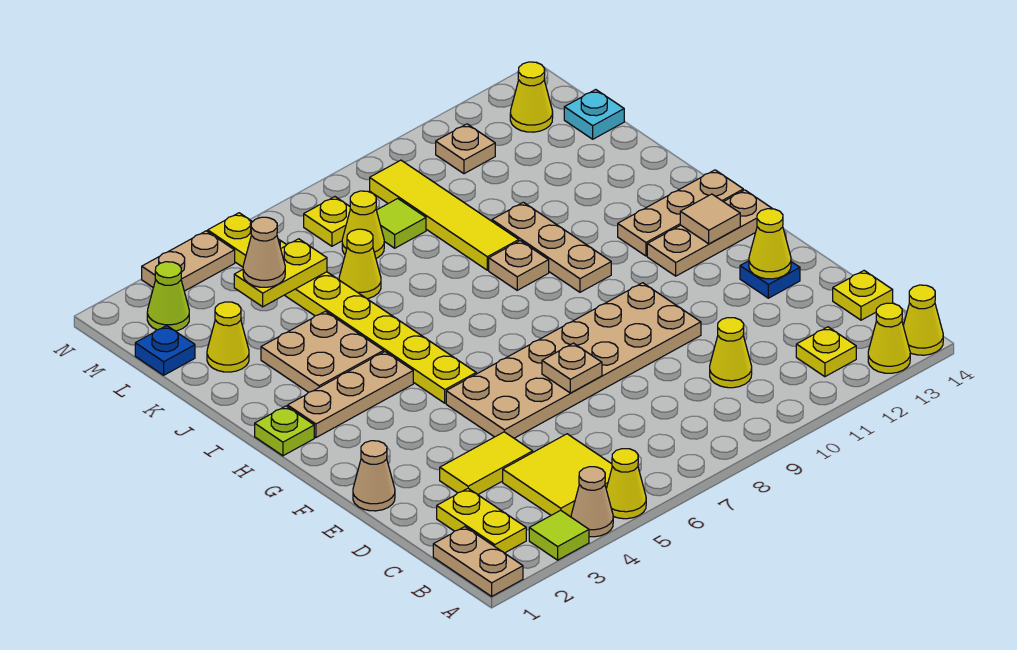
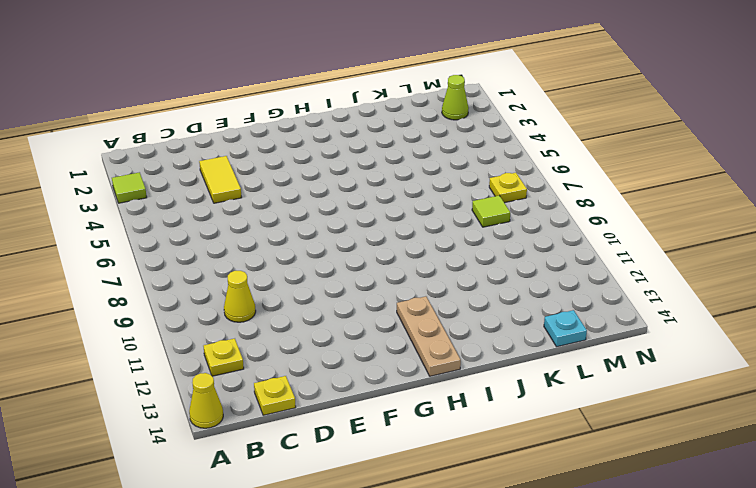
none -> tan 1x2 plate [433,527,523,596]
none -> tan 1x1 cone [571,467,613,537]
none -> yellow 1x1 cone [606,449,646,519]
none -> yellow 1x1 cone [868,303,910,373]

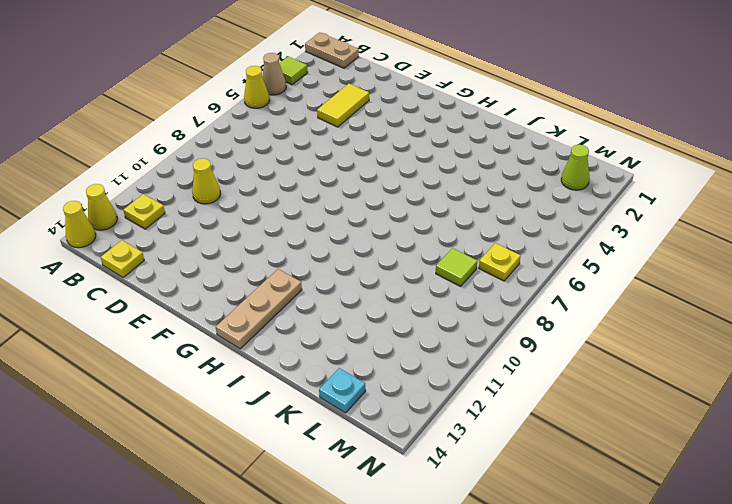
none -> yellow 1x2 plate [437,489,526,553]
none -> yellow 2x2 tile [503,434,612,517]
none -> tan 1x1 cone [353,441,395,511]
none -> tan 2x6 plate [446,283,701,438]

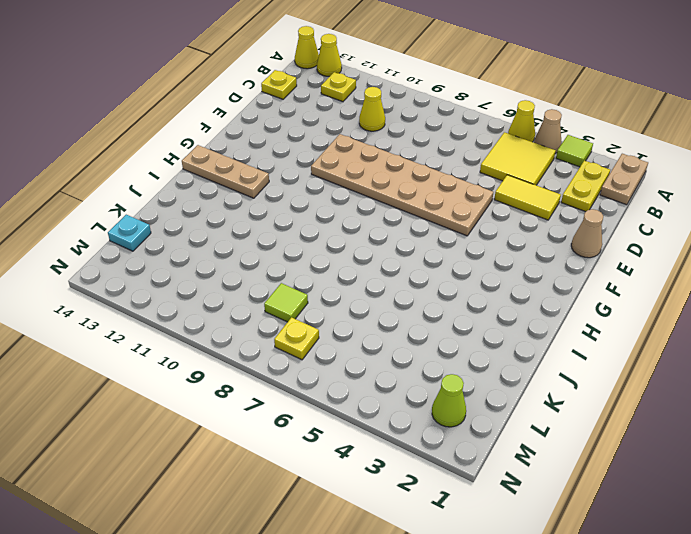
none -> blue 1x1 plate [740,261,800,298]
none -> yellow 1x8 plate [208,213,476,403]
none -> tan 1x3 plate [647,190,772,276]
none -> lime 1x1 plate [255,406,314,456]

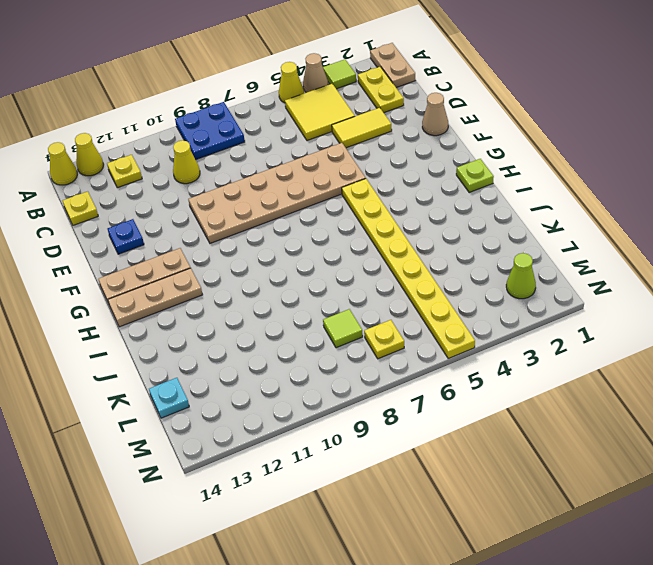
blue 2x2 plate [175,102,245,160] -> none
none -> tan 1x3 plate [288,352,413,438]
none -> tan 1x3 plate [492,202,611,292]
none -> tan 2x2 plate [261,311,384,392]
none -> tan 1x1 plate [489,241,549,290]

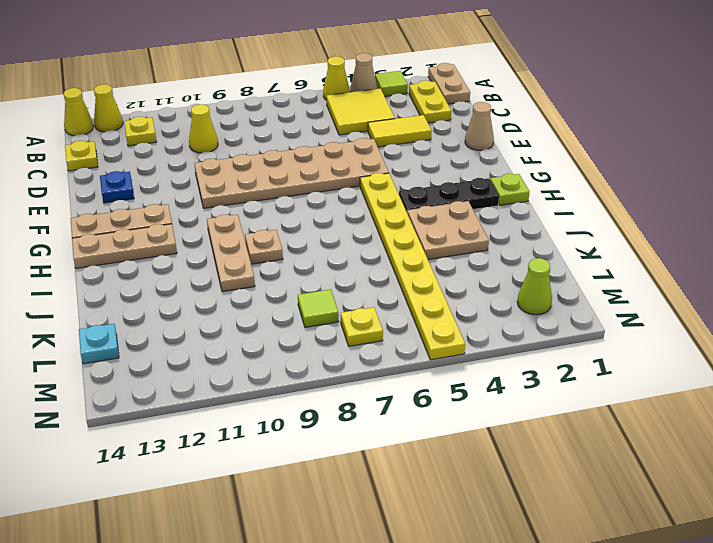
black 1x3 plate [399,178,499,212] -> tan 1x3 plate [288,352,413,438]
none -> yellow 1x4 tile [370,160,519,270]
none -> yellow 1x1 cone [207,302,249,372]
none -> yellow 1x1 cone [339,229,381,299]
none -> blue 1x1 plate [135,326,195,375]

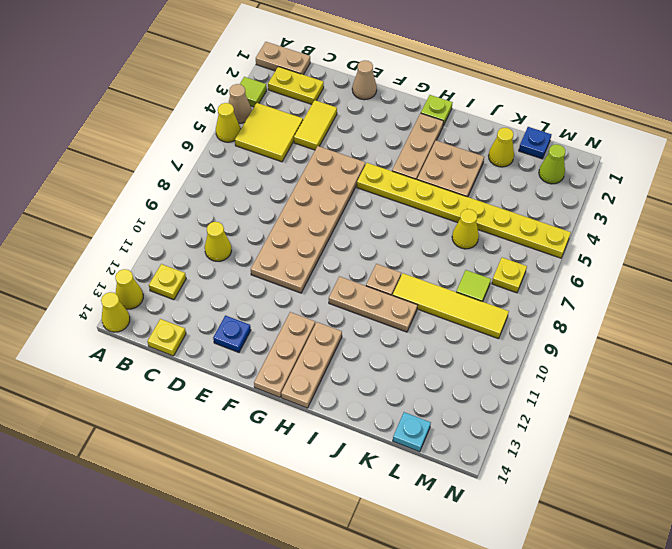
none -> yellow 1x1 cone [342,191,384,258]
none -> tan 1x1 plate [436,124,495,174]
none -> yellow 1x1 cone [510,62,553,132]
none -> tan 1x2 plate [142,231,235,291]

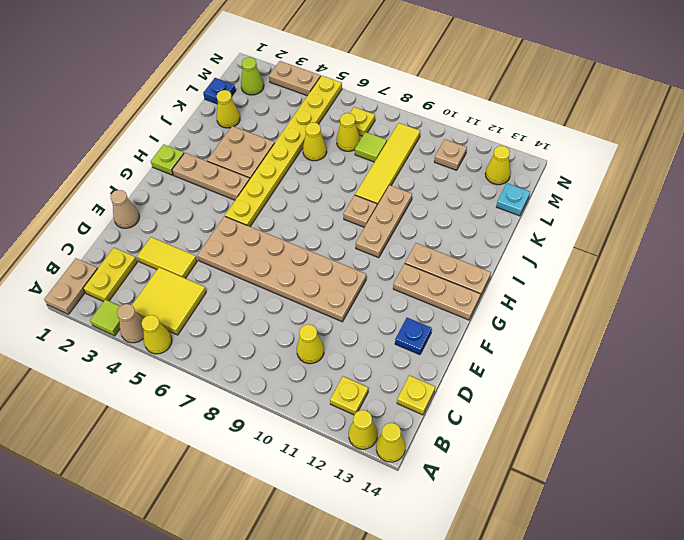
none -> tan 1x1 plate [542,343,602,393]
none -> yellow 1x1 cone [749,209,791,279]
none -> tan 1x1 tile [680,194,740,244]
none -> yellow 1x2 plate [234,239,327,307]

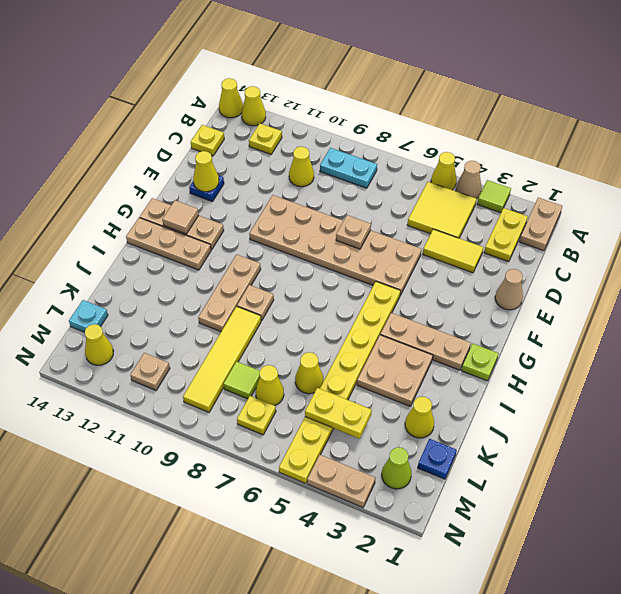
cyan 1x2 plate [320,148,377,188] -> none
none -> tan 1x1 cone [243,217,285,287]

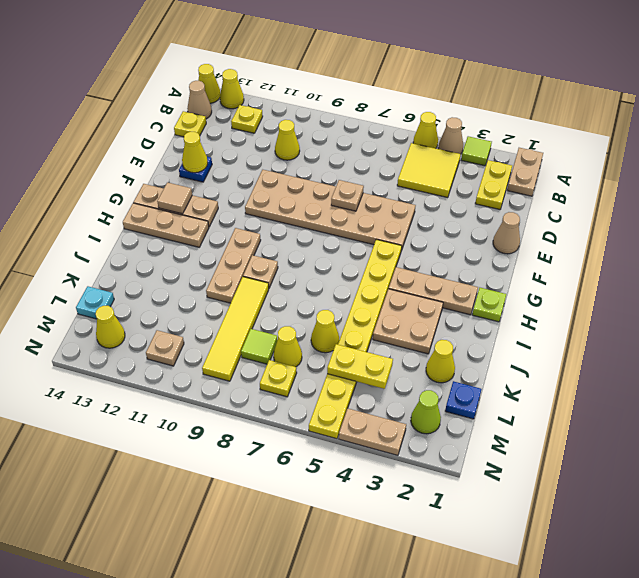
tan 1x1 cone [187,81,212,119] -> tan 1x1 cone moved to [243,217,285,287]
none -> yellow 1x2 tile [440,432,533,495]

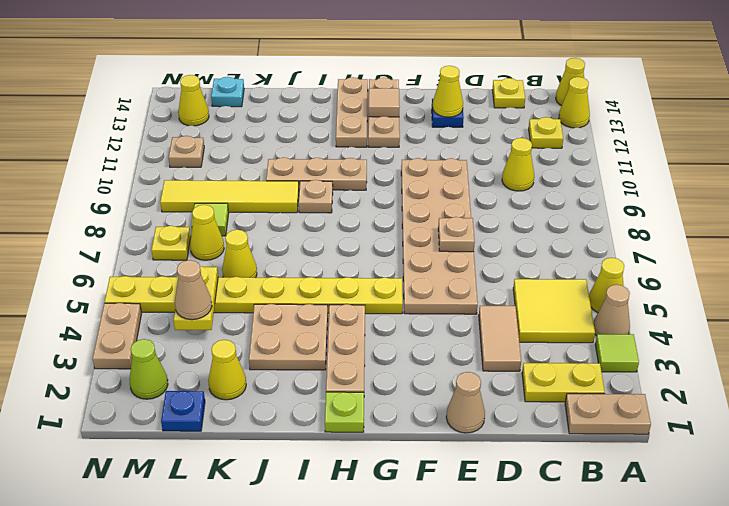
tan 1x2 tile [479,306,521,371] -> yellow 1x2 tile [440,432,533,495]

